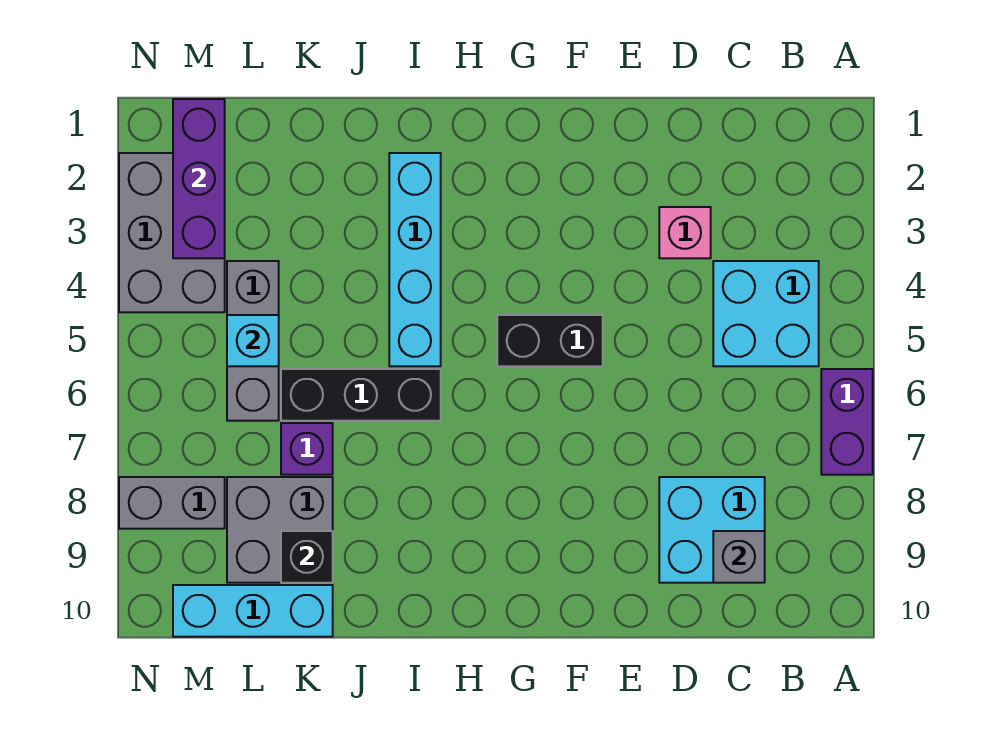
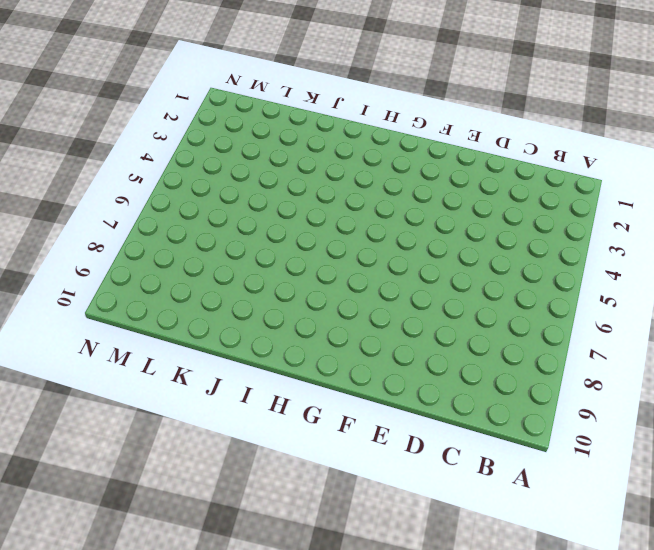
none -> purple 1x2 brick [821,369,873,475]
none -> cyan 2x2 brick [713,261,819,366]
none -> cyan 2x2 brick [659,477,765,583]

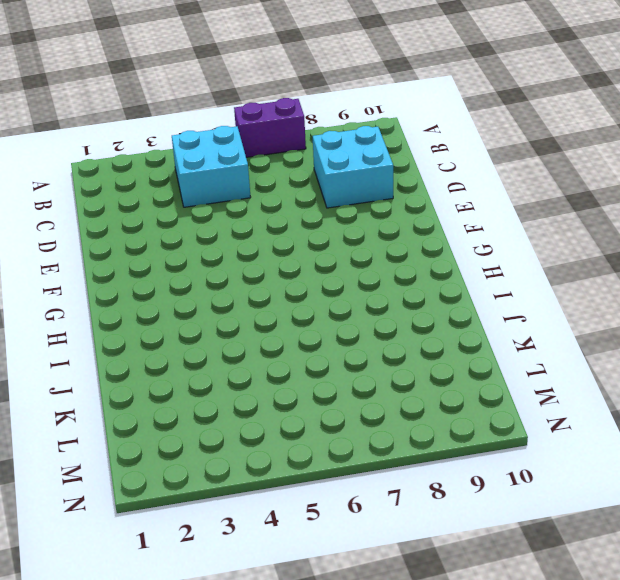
none -> pink 1x1 brick [659,207,711,258]
none -> black 1x2 brick [497,315,603,366]
none -> cyan 1x4 brick [389,153,441,366]

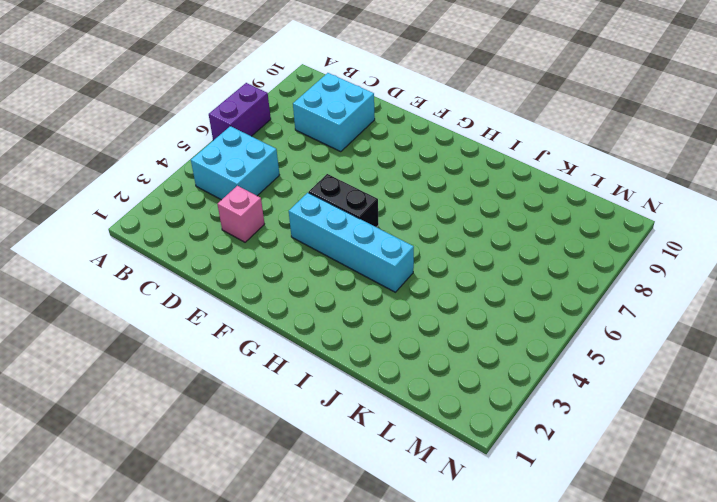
cyan 1x4 brick [289,193,414,292] -> cyan 1x4 brick turned to [389,153,441,366]
none -> black 1x3 brick [281,369,441,421]
none -> purple 1x1 brick [281,423,333,475]
none -> grey 2x2 brick [227,477,333,583]

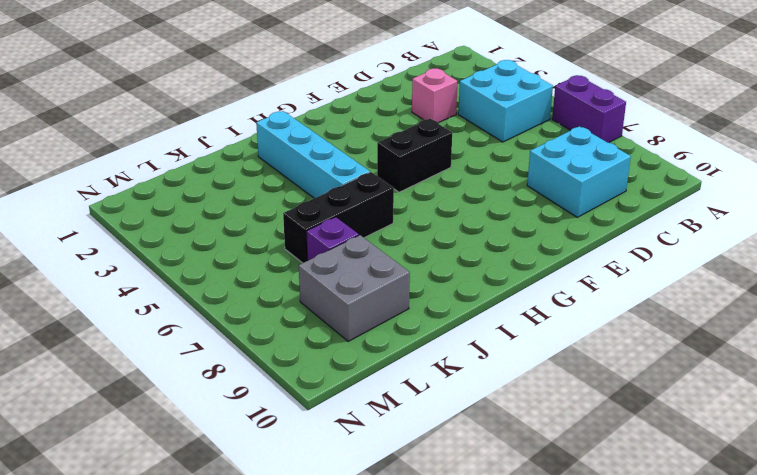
none -> cyan 1x3 brick [173,585,333,637]
none -> grey 1x3 brick [227,261,279,421]
none -> grey 2x3 brick [119,153,225,312]

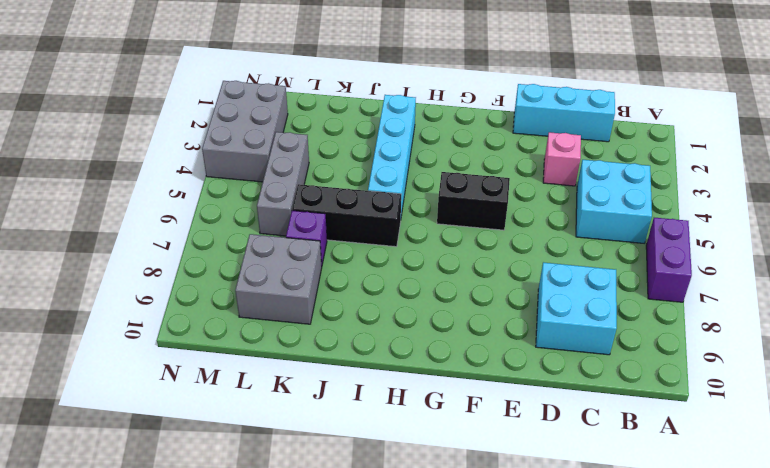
cyan 1x3 brick [513,84,615,142] -> cyan 1x3 brick moved to [173,585,333,637]
none -> grey 1x2 brick [119,477,225,529]
none -> grey 1x1 brick [713,531,765,583]
none -> black 1x1 brick [281,531,333,583]

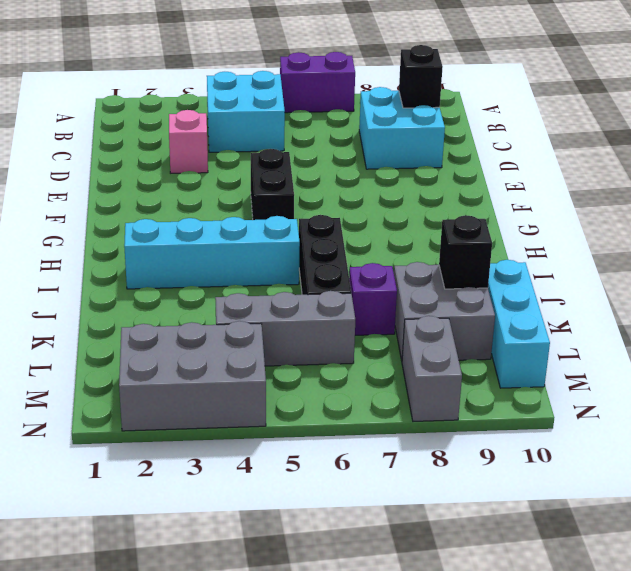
black 1x1 brick [399,45,443,108] -> grey 1x1 brick [713,531,765,583]
none -> cyan 1x1 brick [227,315,279,366]
none -> purple 1x3 brick [173,99,225,258]

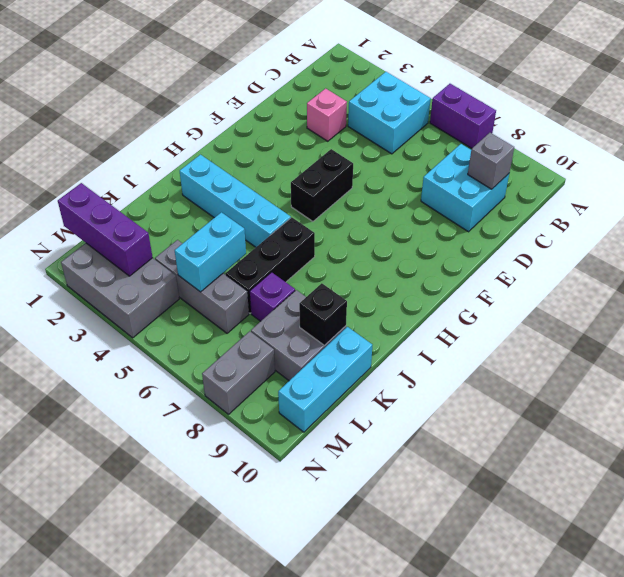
cyan 1x2 brick [175,212,246,292] -> cyan 1x1 brick [227,315,279,366]

